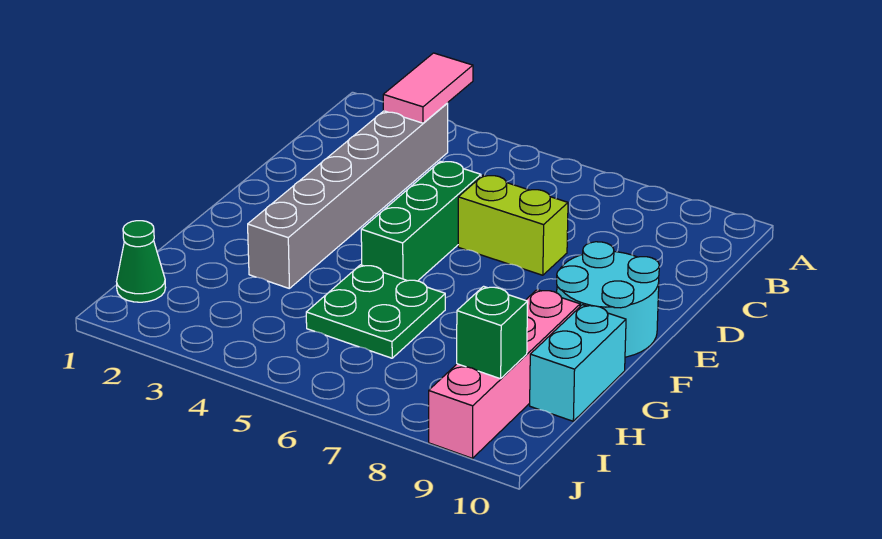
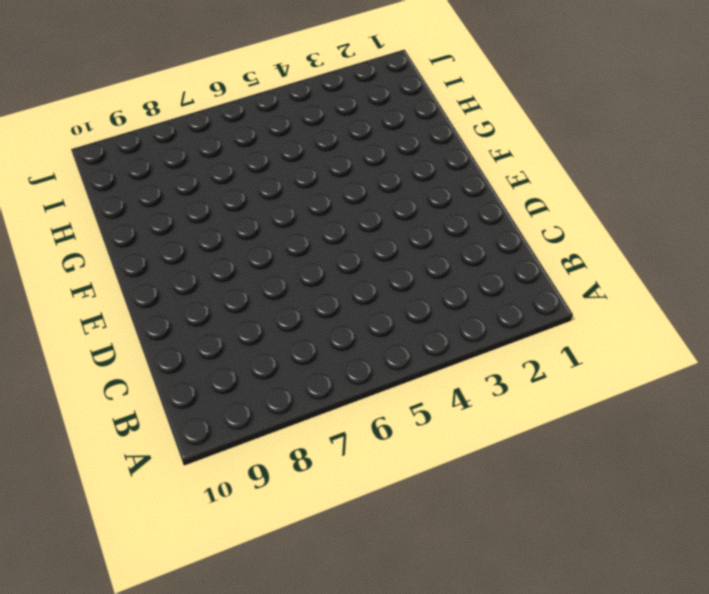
none -> grey 1x6 brick [248,104,448,289]
none -> green 1x3 brick [361,161,481,281]

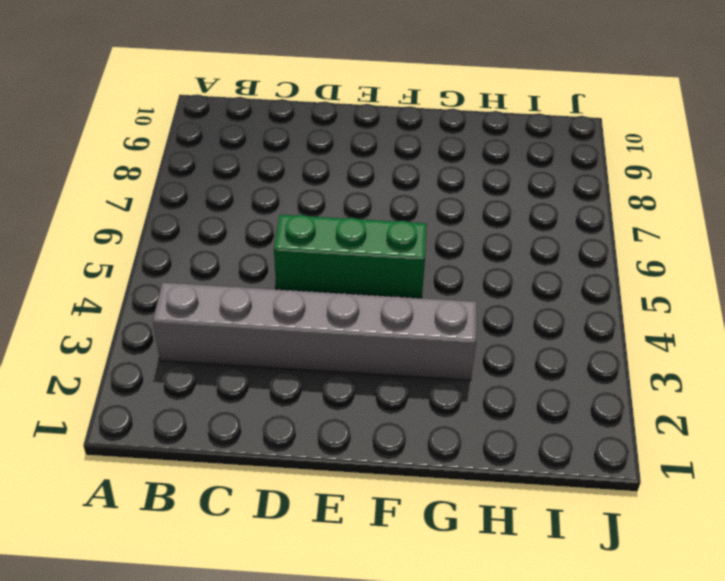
none -> lime 1x2 brick [458,175,568,275]
none -> cyan 2x2 round brick [557,242,659,357]

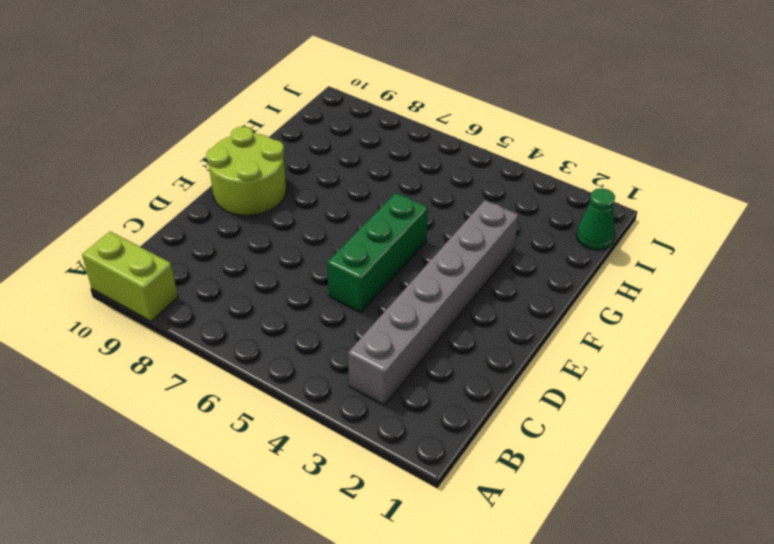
lime 1x2 brick [82,232,178,321] -> lime 1x2 brick moved to [458,175,568,275]
lime 2x2 round brick [206,127,286,216] -> cyan 2x2 round brick [557,242,659,357]
none -> green 2x2 plate [306,265,445,358]
none -> pink 1x4 brick [429,290,580,458]

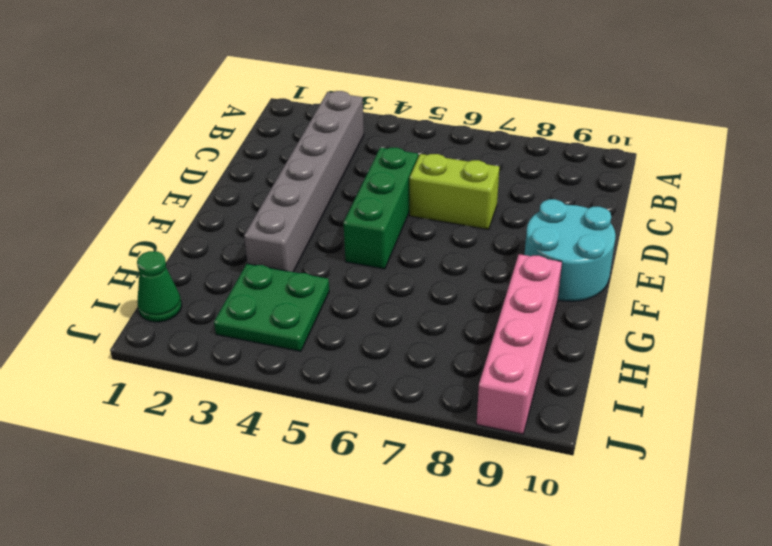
green 2x2 plate [214,264,329,351] -> green 2x2 plate moved to [306,265,445,358]
none -> cyan 1x2 brick [530,305,626,421]
none -> pink 1x2 tile [383,53,473,123]

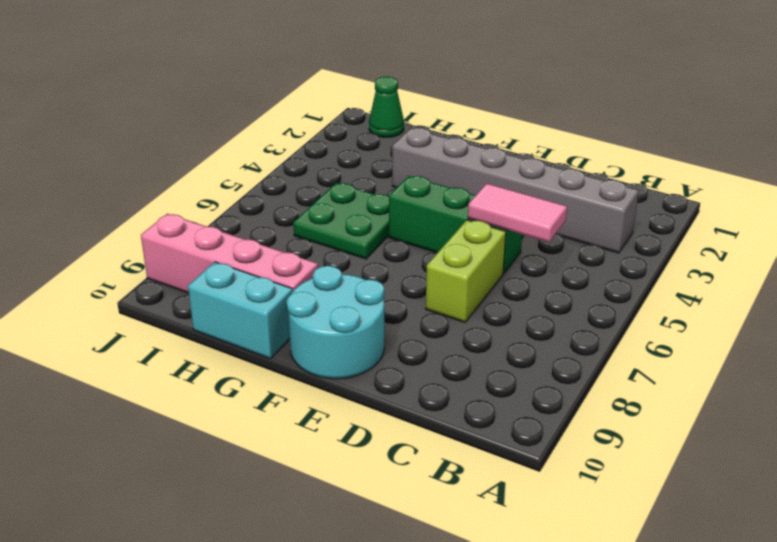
pink 1x2 tile [468,184,567,242] -> pink 1x2 tile moved to [383,53,473,123]
none -> green 1x1 brick [457,286,528,379]

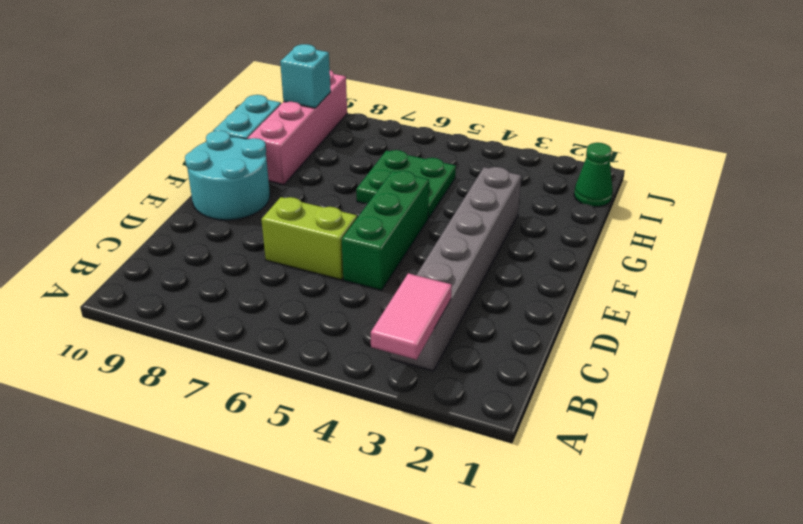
cyan 1x1 brick [280,44,331,108] -> green 1x1 brick [457,286,528,379]

